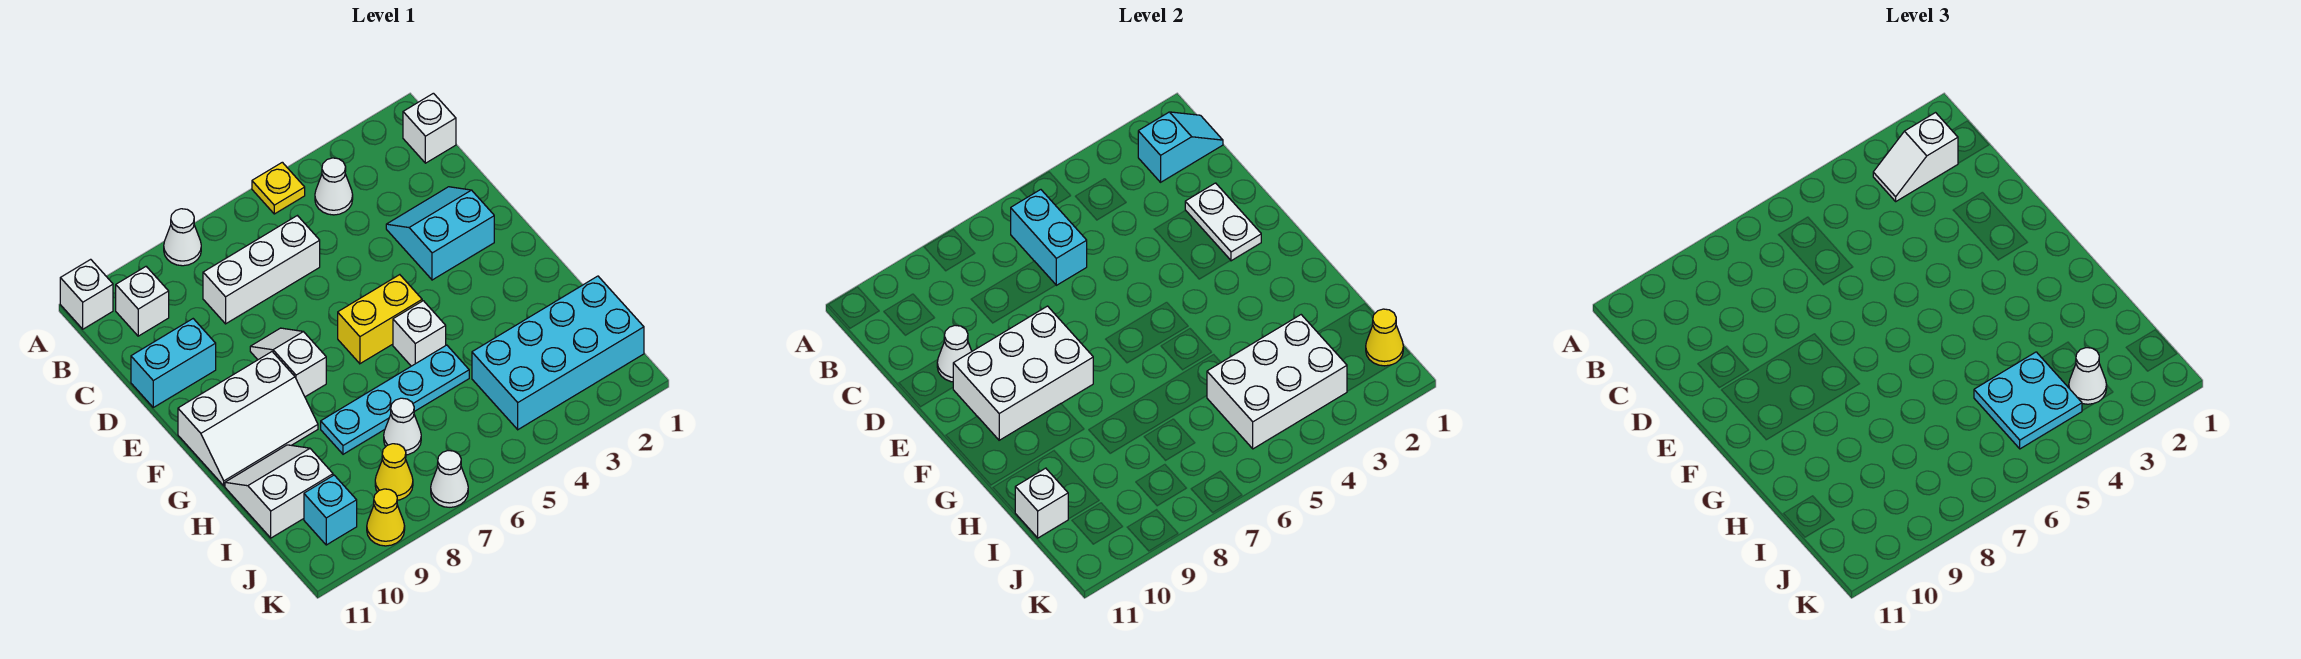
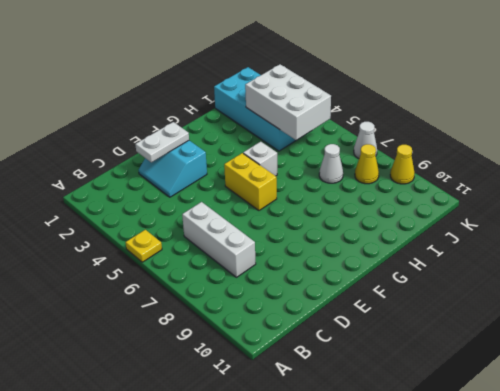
none -> white 1x1 cone [164,209,201,266]
none -> white 1x1 brick [60,259,113,329]
none -> white 1x1 brick [403,93,456,163]
none -> white 1x1 cone [315,158,353,215]

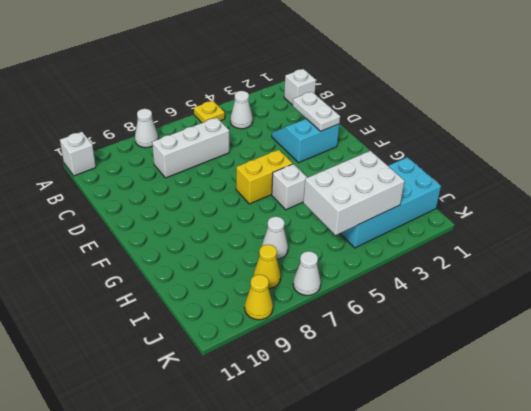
none -> white 1x1 brick [116,267,169,336]
none -> cyan 1x2 brick [131,319,216,407]
none -> white 1x2 slope [250,328,326,397]
none -> white 2x3 slope [178,352,318,486]

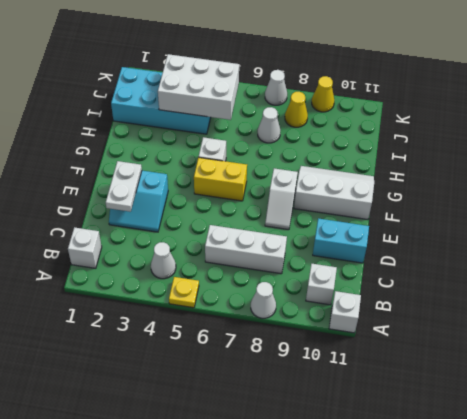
none -> cyan 1x4 plate [321,345,469,454]
none -> white 2x2 slope [225,445,333,538]
none -> cyan 1x1 brick [304,475,357,545]
none -> cyan 1x2 slope [1138,112,1223,182]

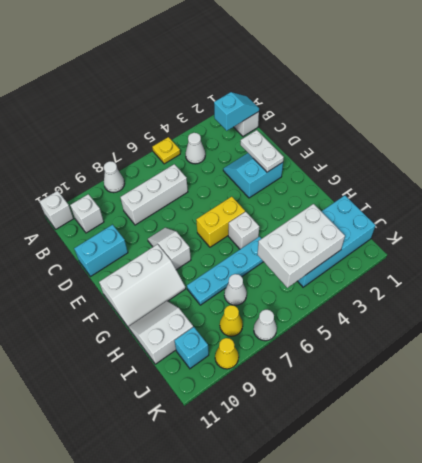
none -> cyan 1x2 brick [1011,190,1087,285]
none -> white 1x1 cone [937,325,972,382]
none -> white 2x3 brick [953,306,1093,440]
none -> white 1x1 brick [1015,468,1068,538]

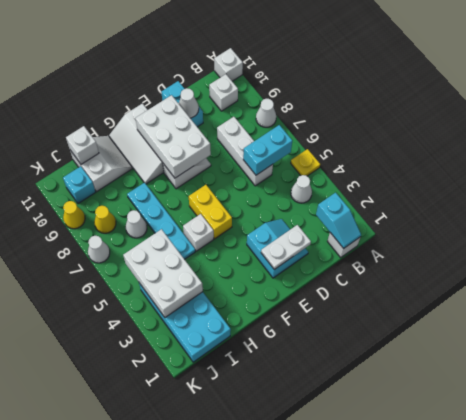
none -> yellow 1x1 cone [1366,309,1403,366]
none -> white 1x2 slope [1873,113,1958,201]
none -> cyan 2x2 plate [1974,352,2082,449]
none -> white 1x1 cone [2069,348,2107,404]

